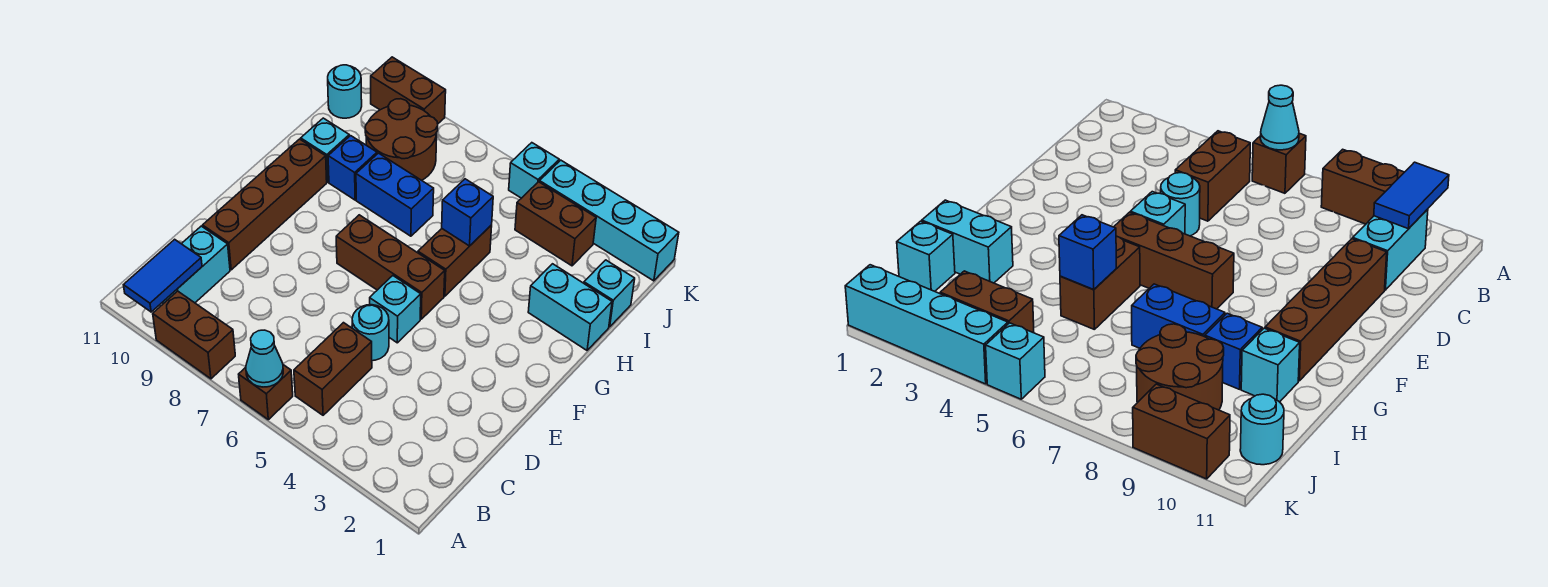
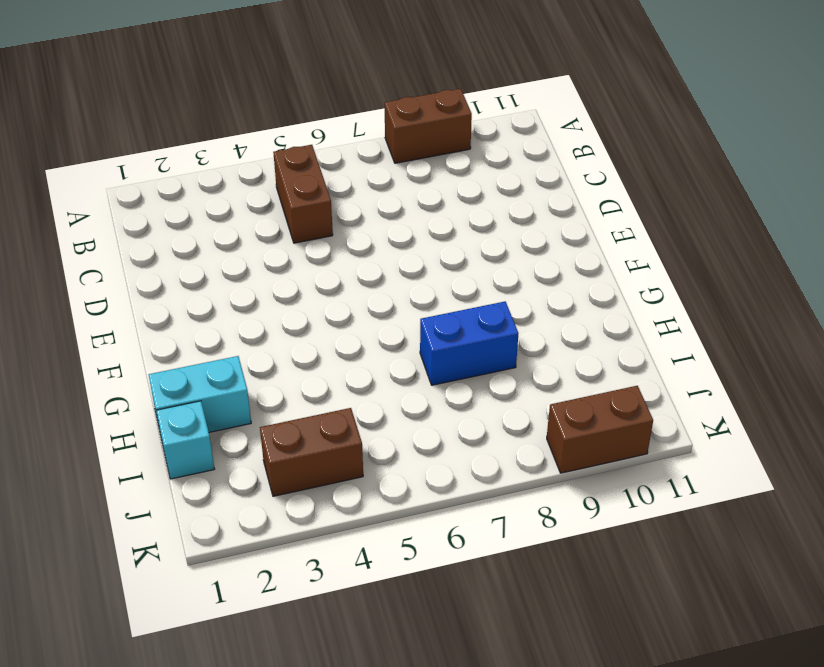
none -> brown 1x1 brick [239,365,293,420]
none -> cyan 1x2 brick [162,226,230,304]
none -> cyan 1x1 round brick [352,305,389,361]

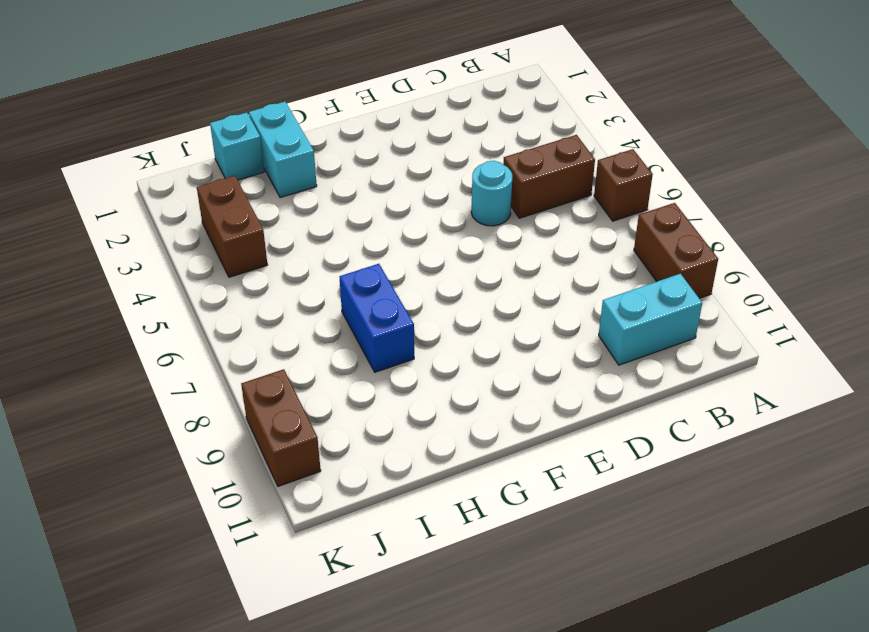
none -> brown 1x4 brick [203,139,327,270]
none -> cyan 1x1 brick [370,276,421,343]
none -> brown 1x3 brick [336,215,445,319]

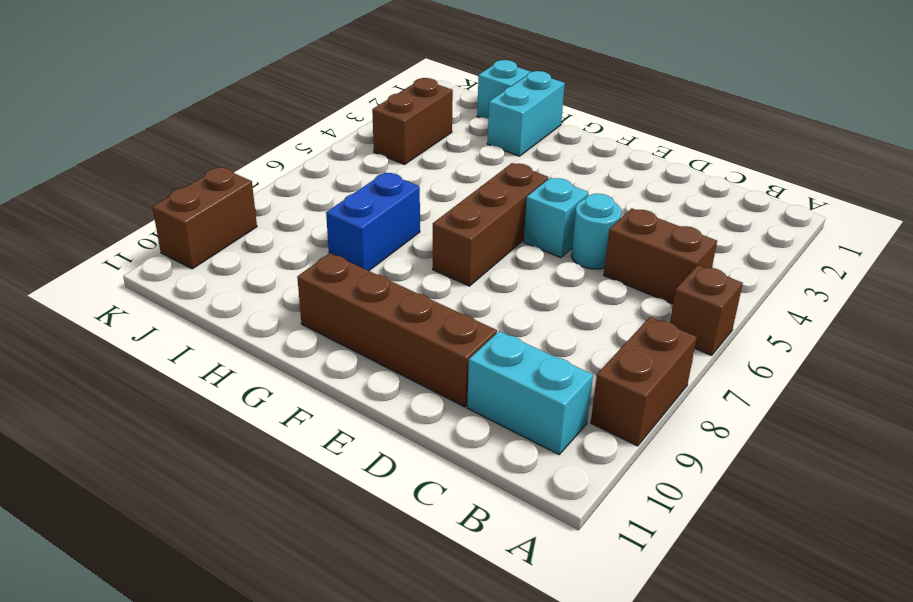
none -> brown 1x2 brick [418,225,492,296]
none -> blue 1x1 brick [328,136,377,200]
none -> cyan 1x1 brick [301,118,349,182]

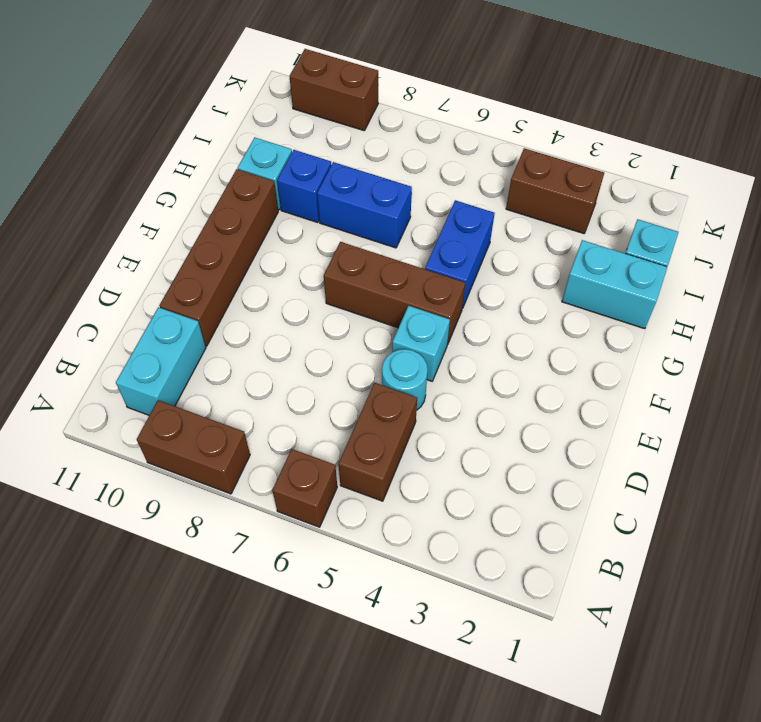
blue 1x2 brick [425,200,495,308] -> brown 1x2 brick [418,225,492,296]
none -> brown 2x2 round brick [365,99,438,180]
none -> cyan 1x1 round brick [328,65,362,118]
none -> cyan 1x4 brick [540,160,679,281]

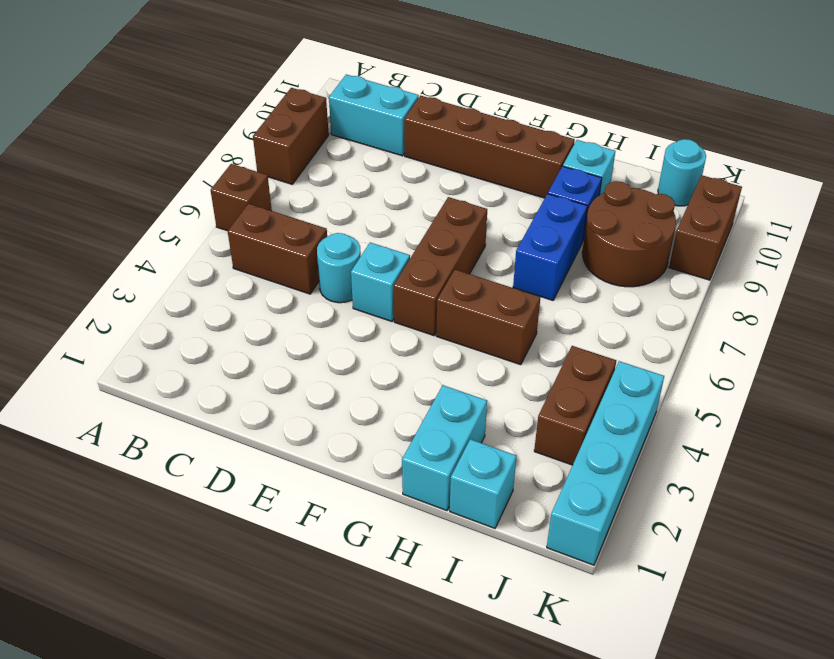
none -> cyan 1x1 brick [509,143,559,198]
none -> cyan 1x1 cone [246,330,283,387]
none -> blue 1x2 tile [124,239,202,312]

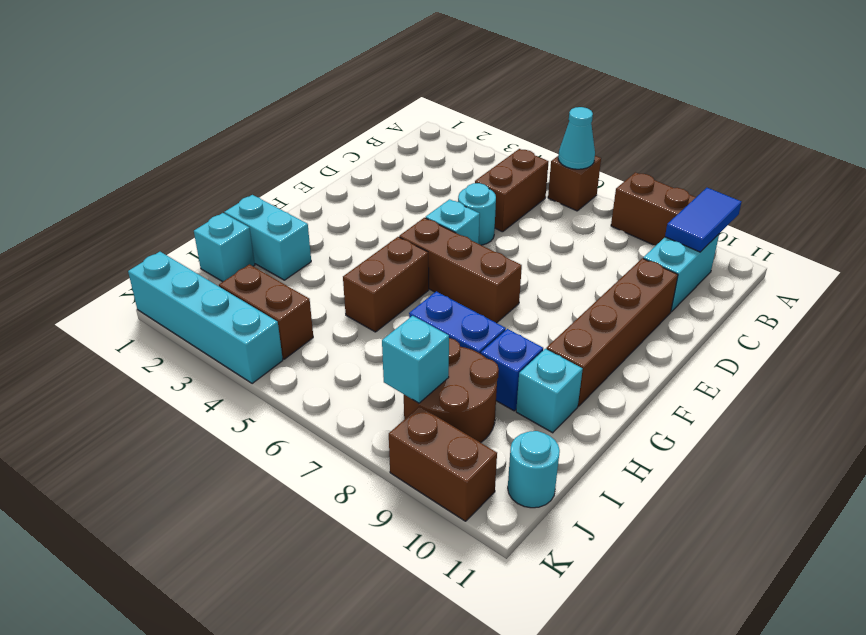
cyan 1x1 brick [382,316,449,403] -> cyan 1x1 brick moved to [509,143,559,198]
none -> blue 1x1 brick [442,179,493,246]

